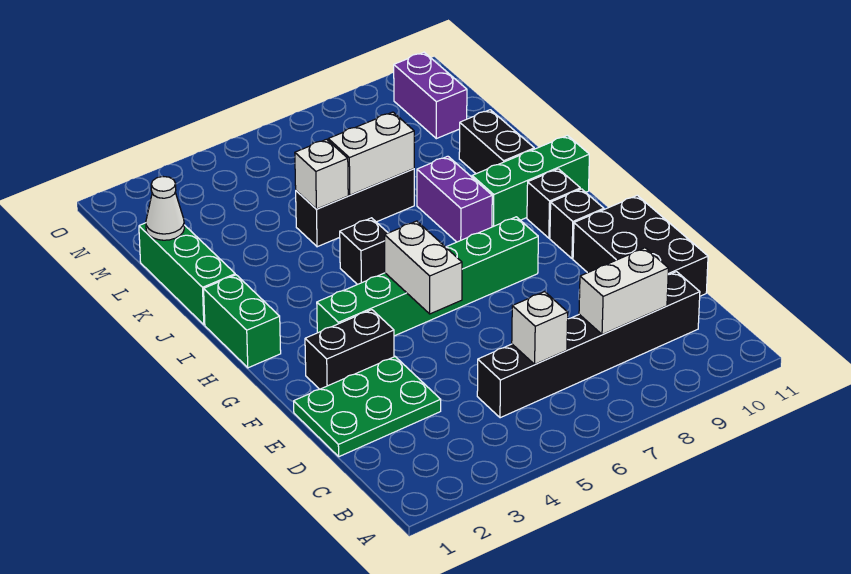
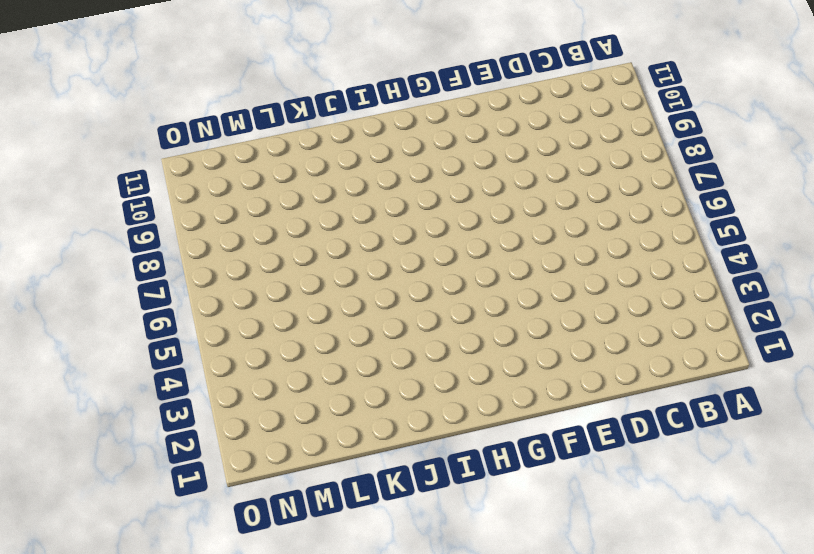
none -> black 1x6 brick [477,272,700,418]
none -> green 2x3 plate [294,357,441,457]
none -> black 2x3 brick [573,195,708,296]

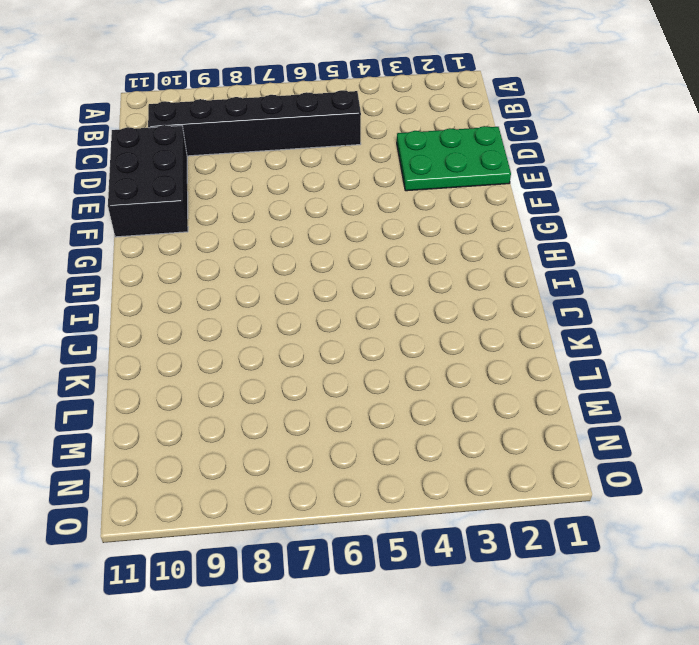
none -> black 1x2 brick [305,310,394,389]
none -> green 1x6 brick [317,217,538,336]
none -> black 1x1 brick [550,189,604,259]

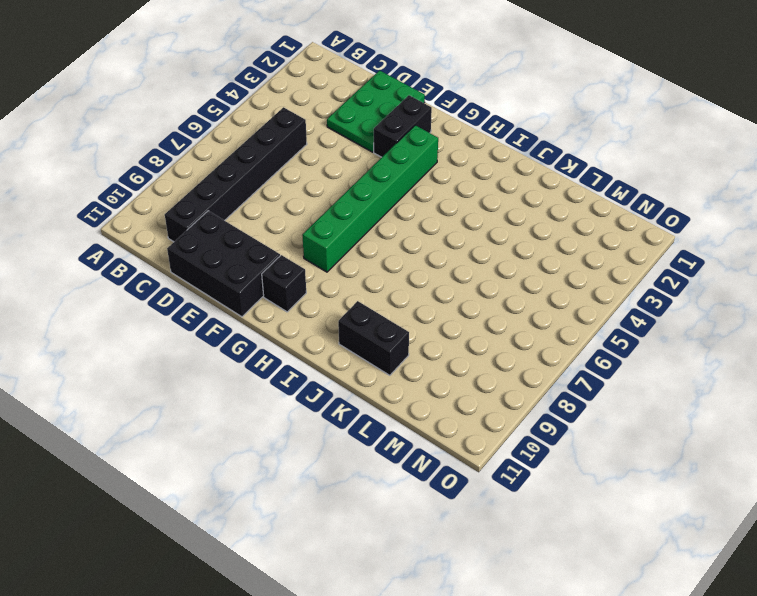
none -> green 1x2 brick [204,275,281,368]
none -> black 1x1 brick [527,169,580,238]
none -> black 1x1 brick [340,218,388,285]

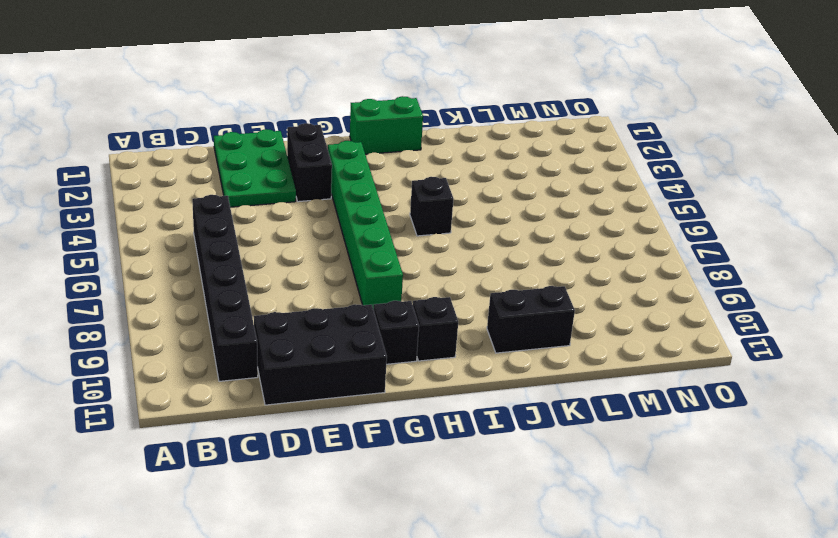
none -> purple 1x2 brick [417,156,492,242]
none -> green 1x3 brick [472,136,589,227]
none -> green 1x3 brick [139,223,235,325]

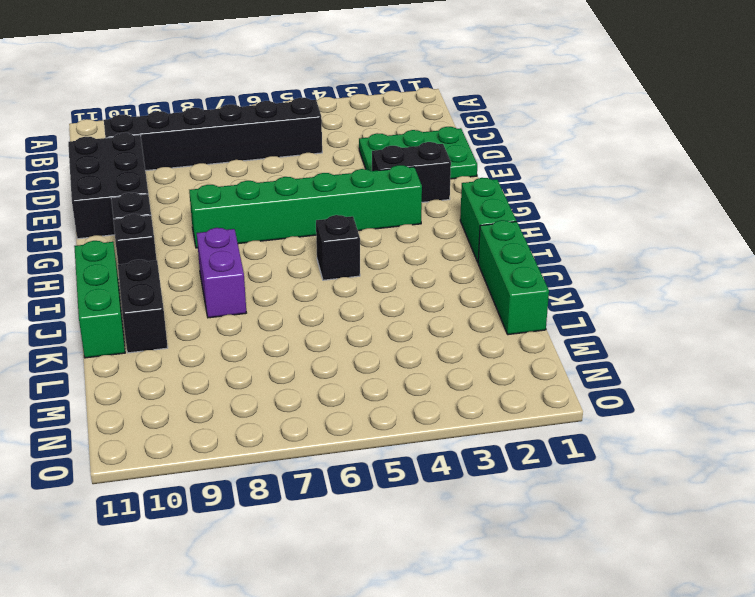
green 1x3 brick [74,241,125,358] -> green 1x3 brick turned to [472,136,589,227]
none -> black 1x3 brick [296,169,414,247]
none -> purple 1x2 brick [394,52,467,139]
none -> white 1x1 brick [512,292,568,364]

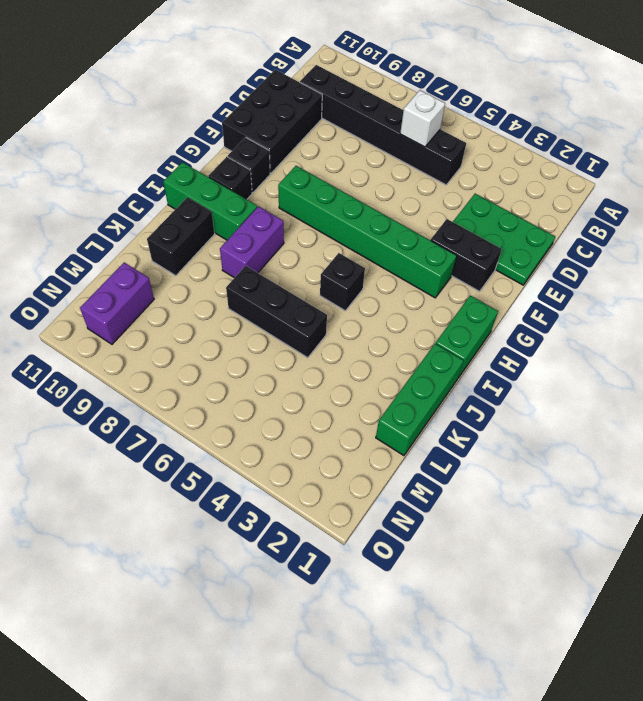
none -> white 1x2 brick [579,248,668,334]
none -> white 1x2 brick [385,221,462,314]
none -> white 1x1 brick [295,139,348,209]

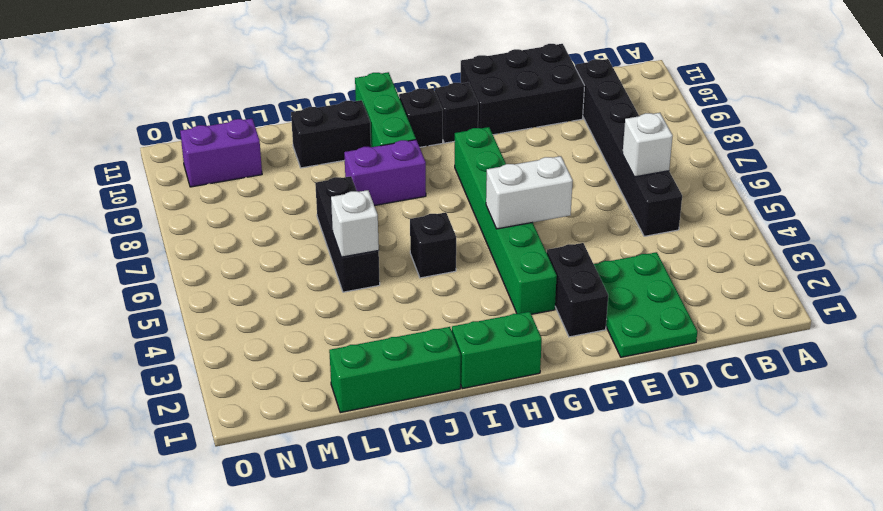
none -> white 1x2 brick [579,248,668,334]
none -> white 1x2 brick [328,112,414,195]
none -> white 1x1 cone [146,177,184,240]

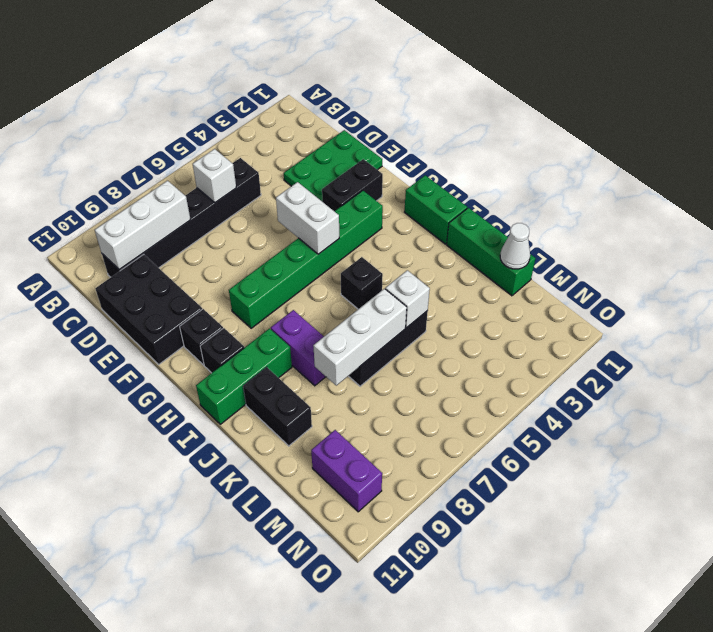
white 1x3 brick [95,181,191,270] -> white 1x2 brick [579,248,668,334]
white 1x3 brick [313,289,407,385] -> white 1x2 brick [328,112,414,195]

